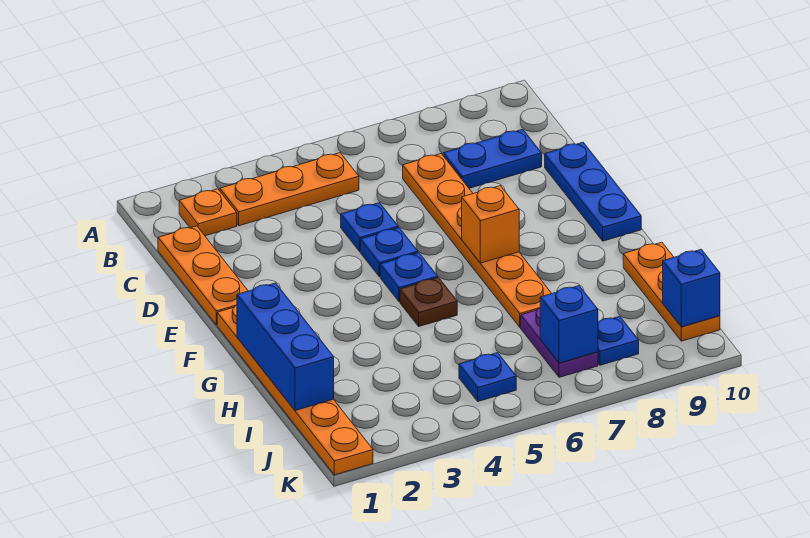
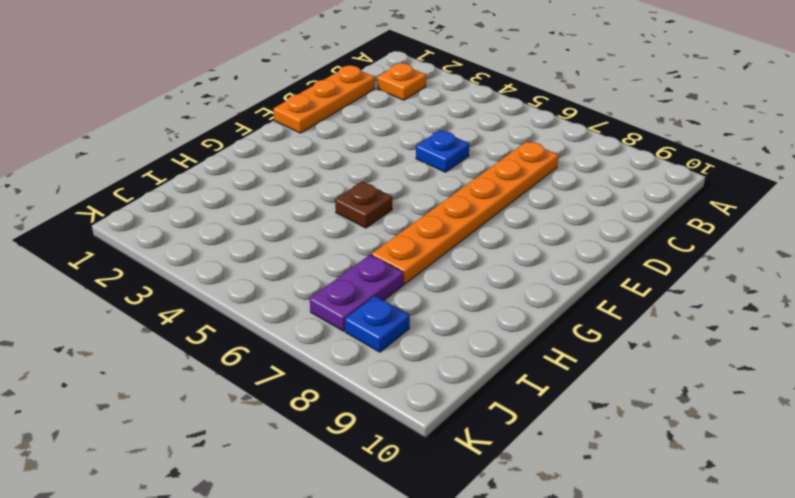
none -> orange 1x3 plate [220,153,359,226]
none -> blue 1x2 plate [443,129,542,188]
none -> blue 1x3 plate [545,142,641,241]

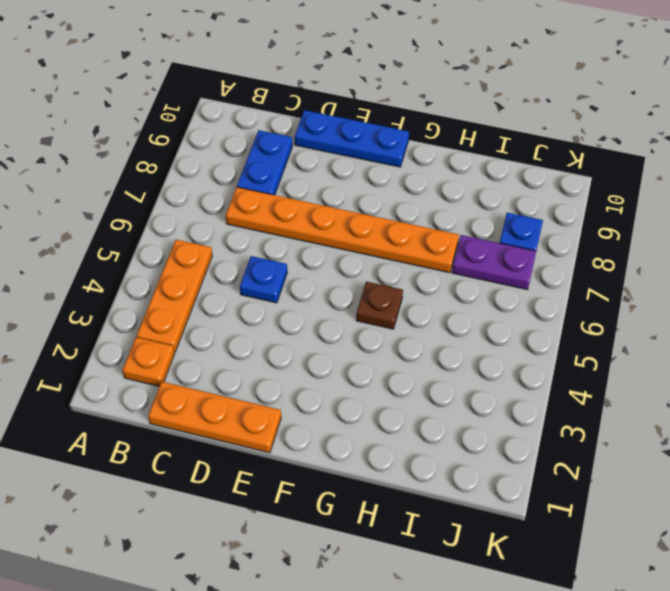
none -> blue 1x1 plate [360,228,418,277]
none -> orange 1x6 plate [217,305,373,475]
none -> blue 1x1 plate [380,253,438,302]

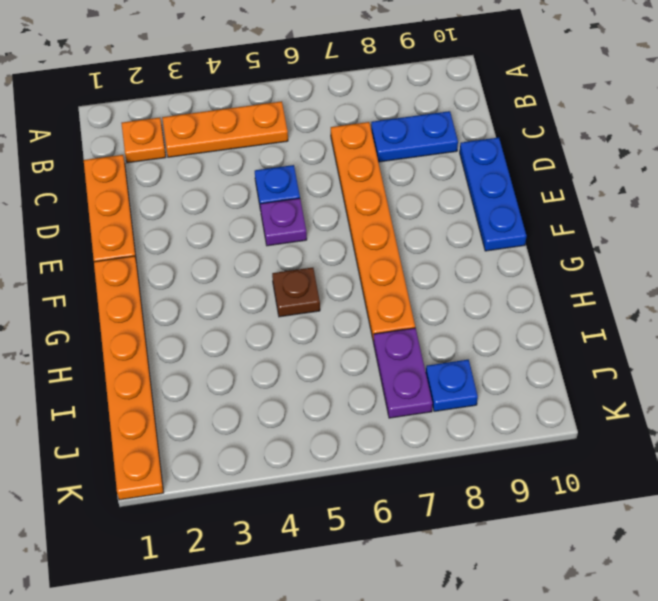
purple 1x1 plate [260,198,307,246] -> blue 1x1 plate [360,228,418,277]
none -> blue 1x1 plate [380,253,438,302]
none -> orange 1x3 plate [623,242,720,341]
none -> blue 1x1 plate [459,353,516,401]

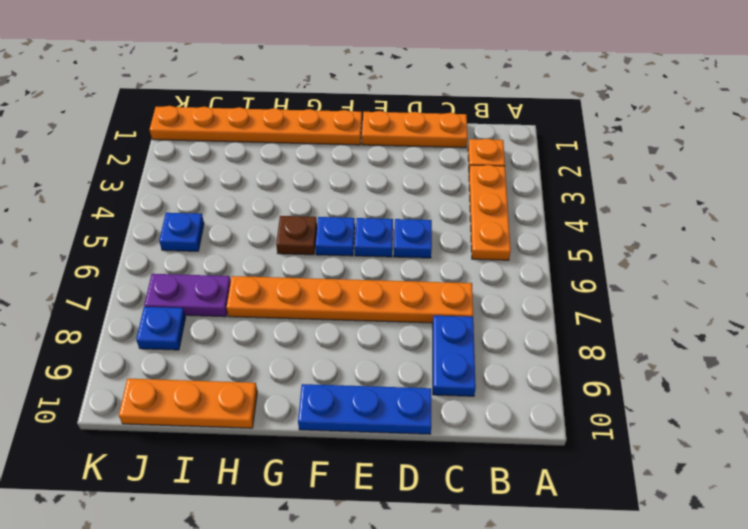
none -> orange 1x1 brick [462,186,519,263]
none -> blue 1x3 brick [237,283,334,411]
none -> blue 1x1 brick [540,286,598,363]

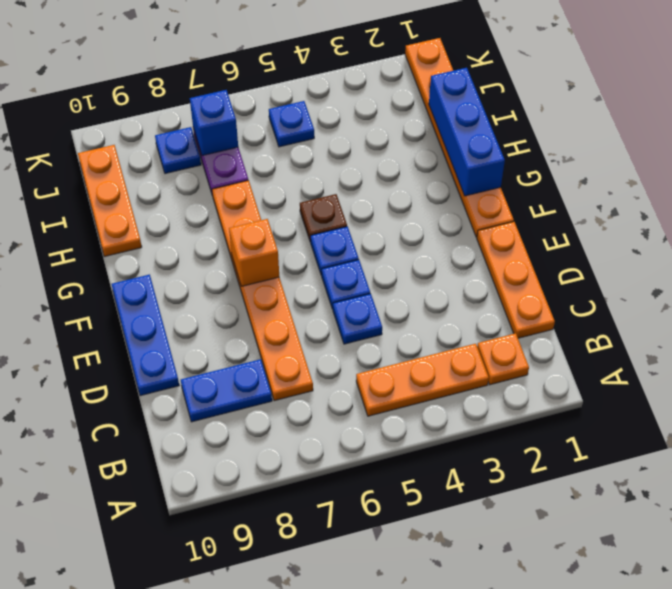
none -> blue 1x1 brick [663,249,720,327]

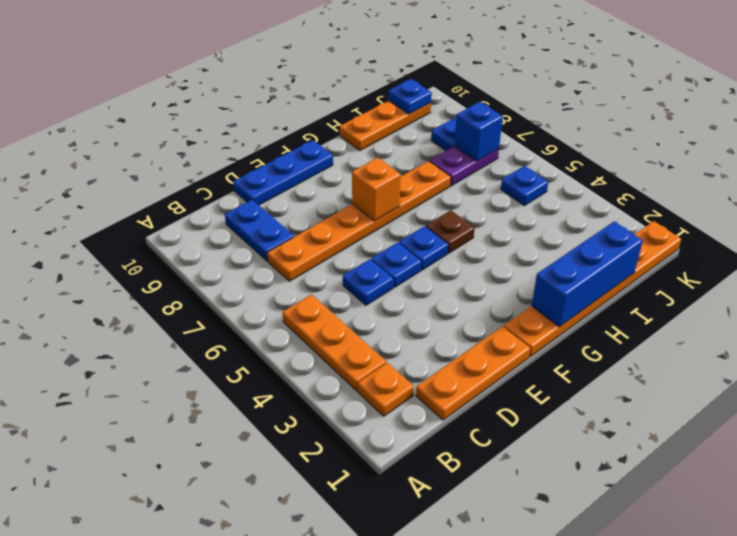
blue 1x1 plate [389,79,432,114] -> blue 1x1 brick [663,249,720,327]

